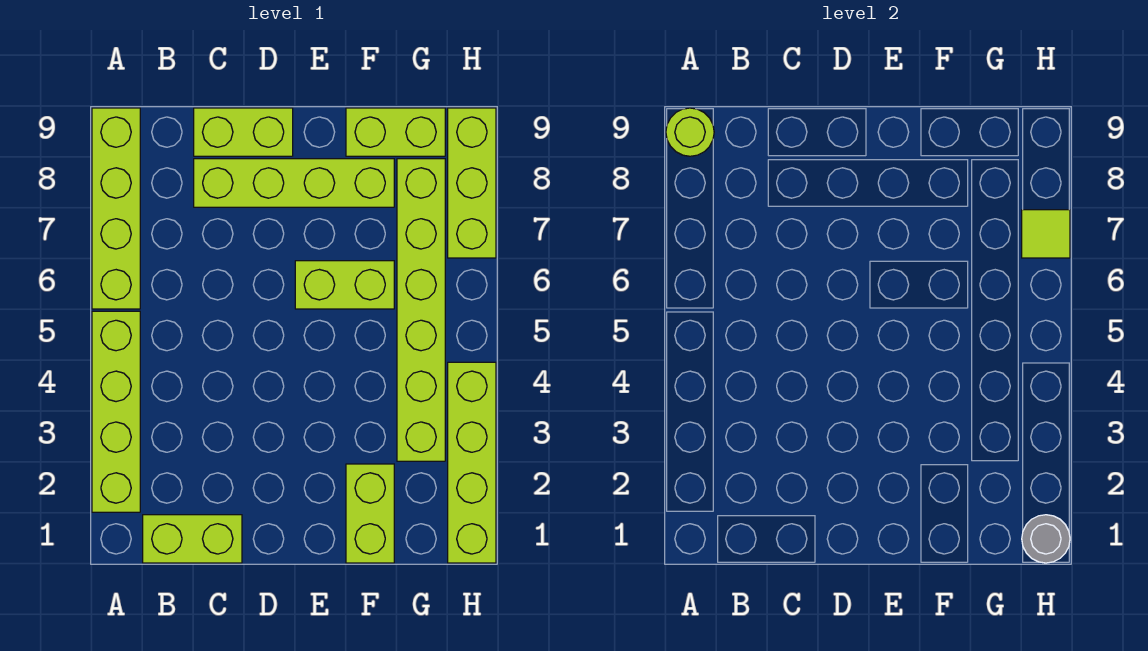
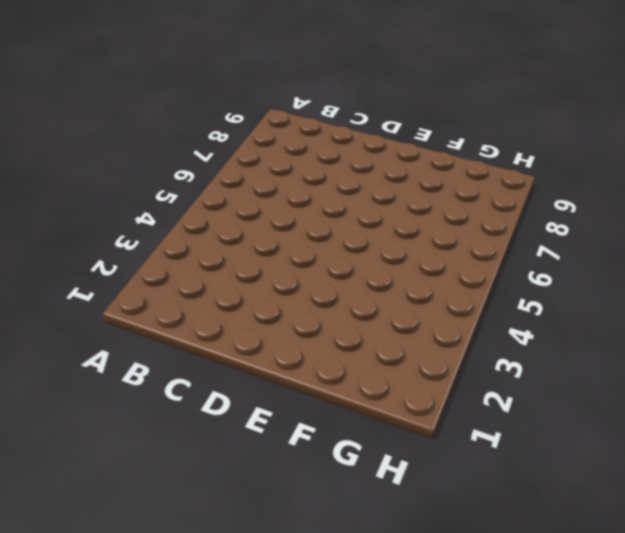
none -> lime 1x4 brick [92,311,140,512]
none -> lime 1x4 brick [92,108,140,309]
none -> lime 1x2 brick [143,515,242,563]

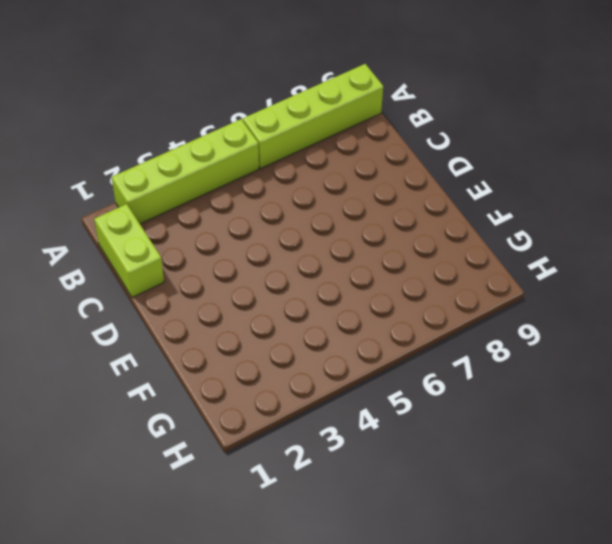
none -> lime 1x4 brick [194,159,394,207]
none -> lime 1x2 brick [194,108,293,156]
none -> lime 1x2 brick [295,261,394,309]

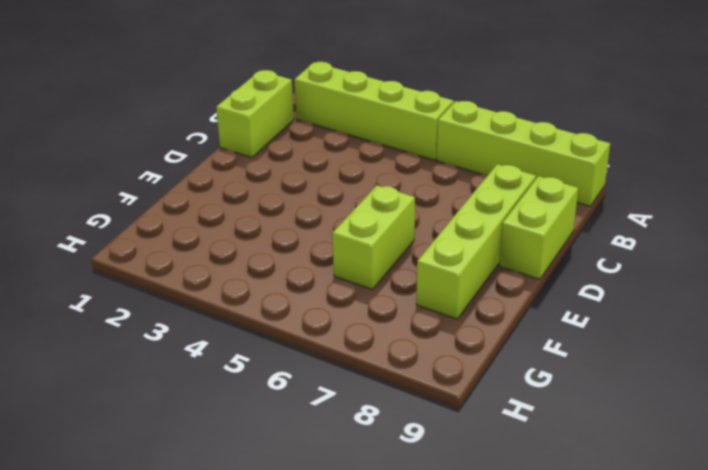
none -> lime 1x2 brick [346,464,394,563]
none -> lime 1x2 brick [346,108,445,156]
none -> lime 1x6 brick [397,159,445,461]

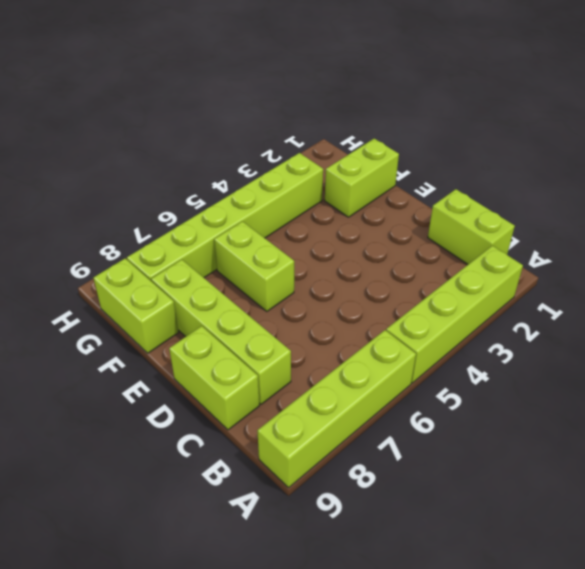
none -> lime 1x4 brick [448,362,496,563]
none -> lime 1x3 brick [448,108,496,258]
none -> lime 1x1 round brick [666,108,714,156]

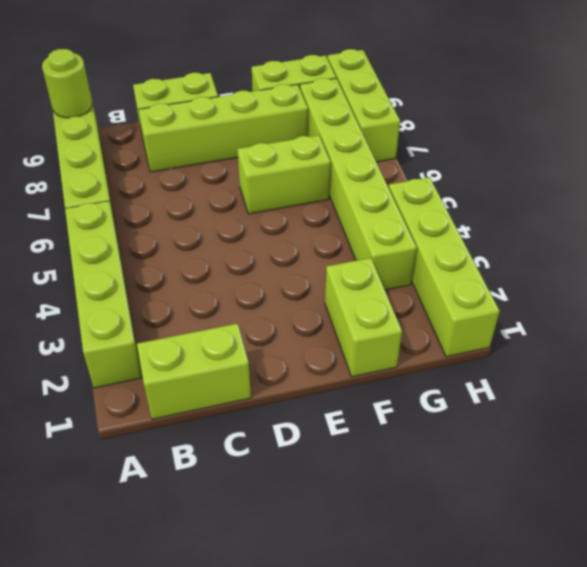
none -> grey 1x1 round brick [1022,515,1070,563]
none -> lime 1x1 tile [1022,210,1070,258]

